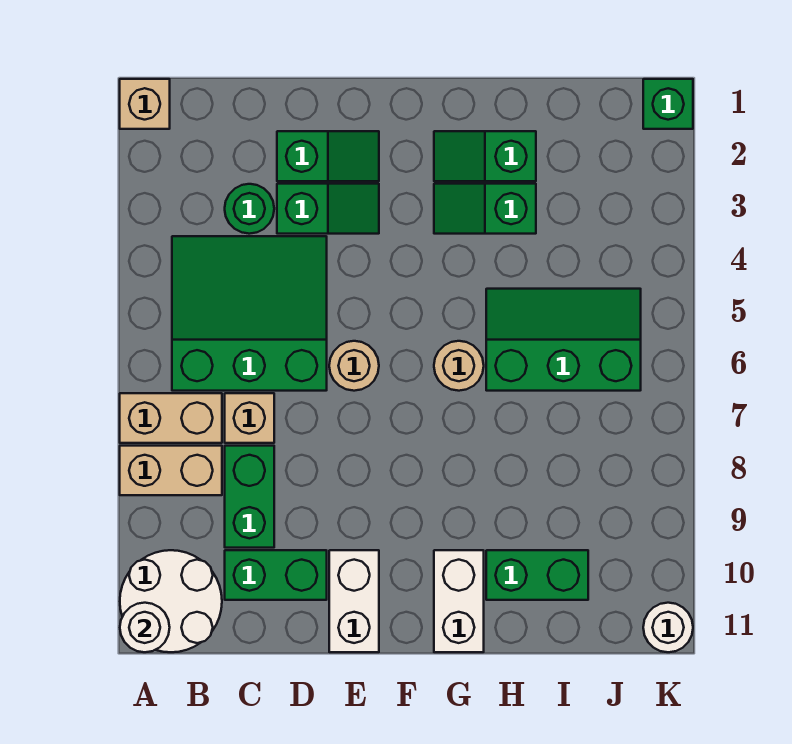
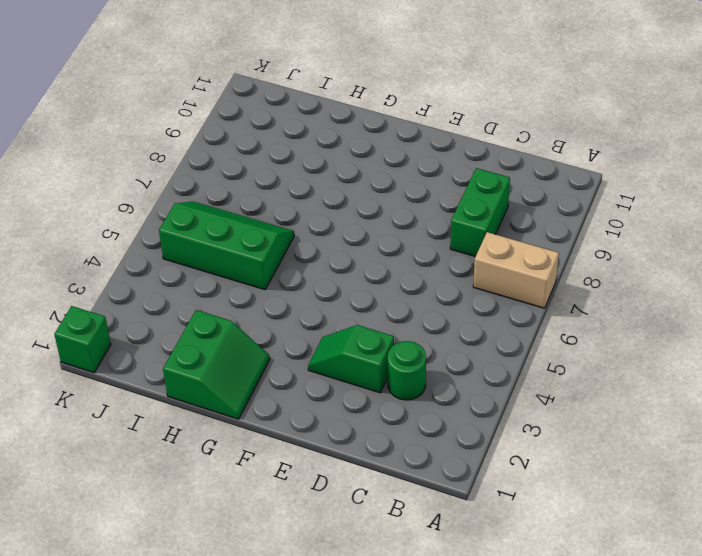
green 2x2 slope [163,310,270,419] -> green 1x2 slope [434,131,536,181]
green 2x3 slope [159,201,294,290] -> green 2x3 slope turned to [486,289,641,391]
none -> tan 1x1 brick [120,79,170,129]
none -> tan 1x2 brick [120,446,222,495]
none -> white 2x2 round brick [120,550,222,652]

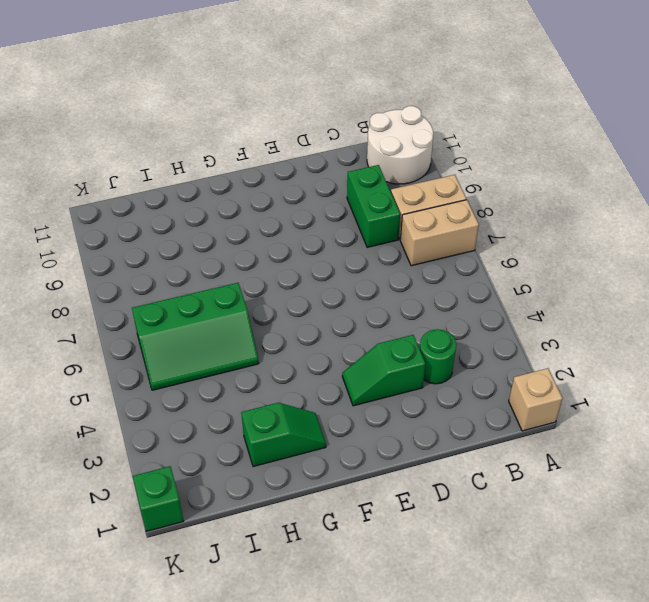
none -> green 3x3 slope [172,236,327,391]
none -> tan 1x1 brick [225,393,274,443]
none -> green 1x2 brick [225,550,327,600]

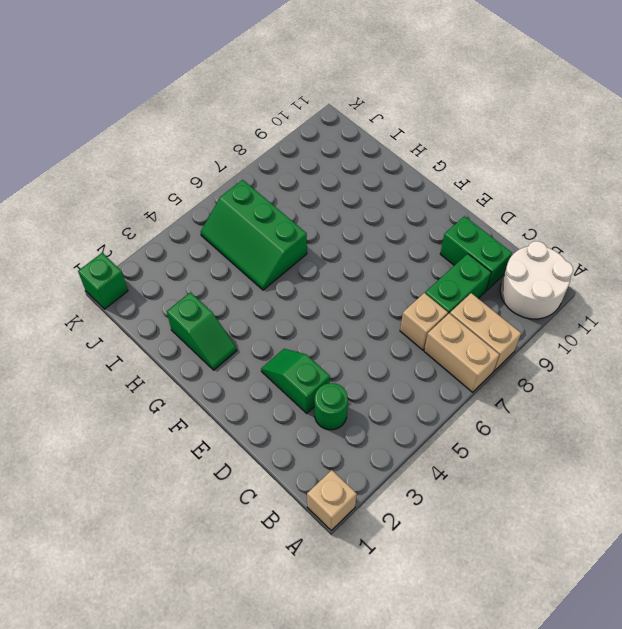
none -> green 3x3 slope [172,236,327,391]
none -> green 1x2 slope [277,131,379,181]
none -> tan 1x1 round brick [329,341,379,391]

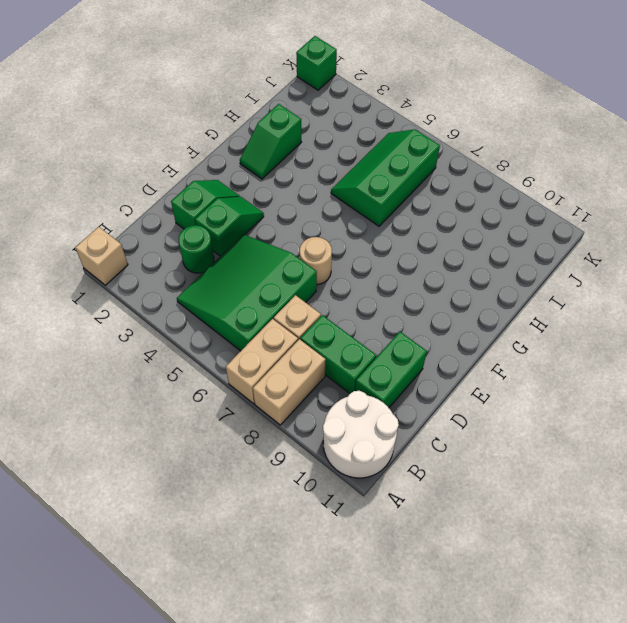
none -> white 1x2 brick [329,550,379,652]
none -> green 1x2 slope [434,184,536,234]
none -> tan 1x1 round brick [434,341,484,391]

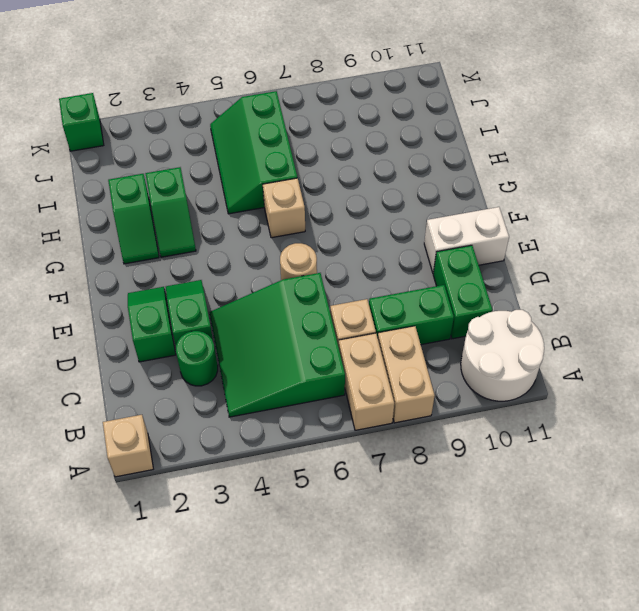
tan 1x1 brick [263,178,305,238] -> tan 1x1 round brick [434,341,484,391]
none -> white 1x2 brick [434,550,484,652]
none -> green 1x2 brick [486,550,588,600]
none -> white 1x1 round brick [643,603,693,652]

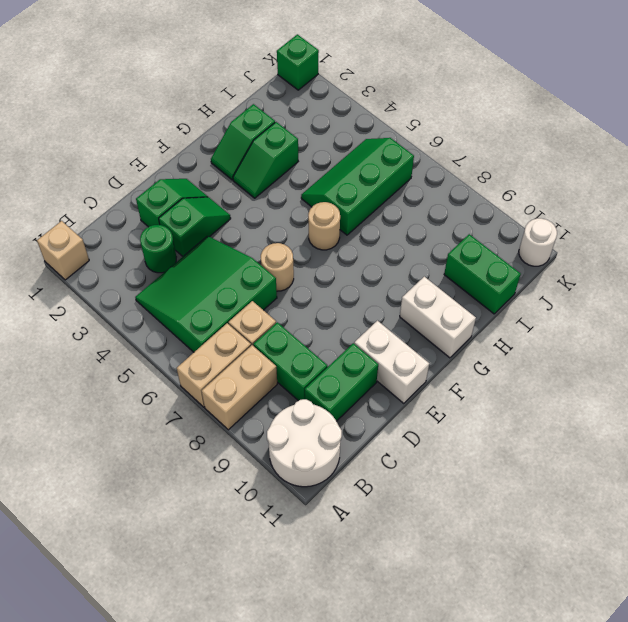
green 1x2 brick [444,234,521,314] -> green 1x2 brick turned to [486,550,588,600]
none -> white 1x1 round brick [120,603,170,652]

